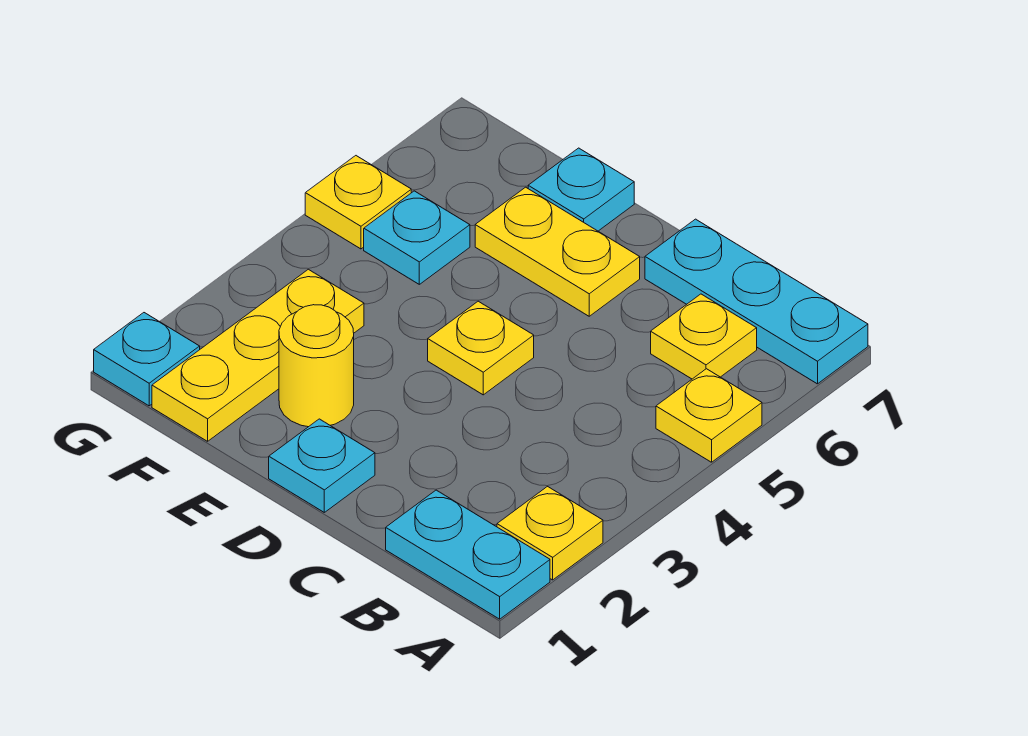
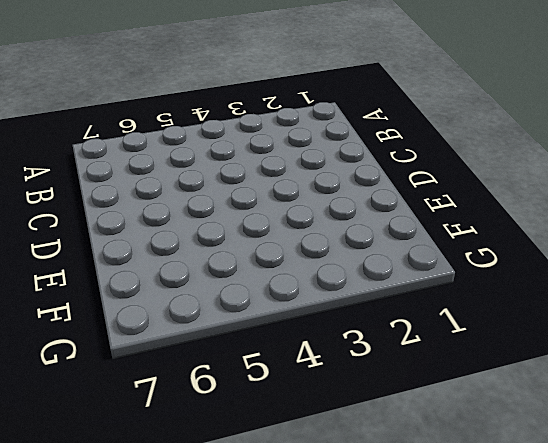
none -> cyan 1x2 plate [386,490,550,619]
none -> yellow 1x1 plate [497,487,603,580]
none -> yellow 1x1 plate [656,369,762,462]

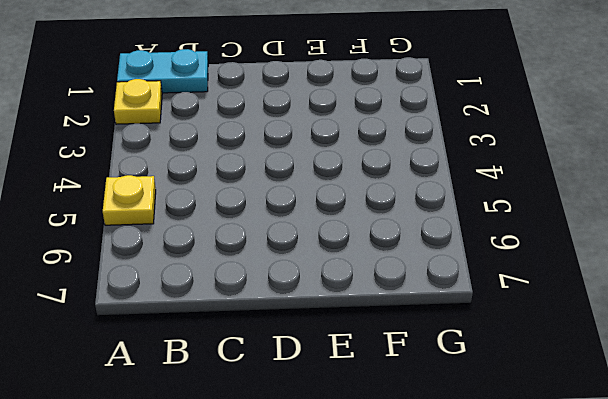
none -> cyan 1x3 plate [645,219,868,384]
none -> yellow 1x1 plate [651,294,757,379]
none -> cyan 1x1 plate [269,419,375,512]

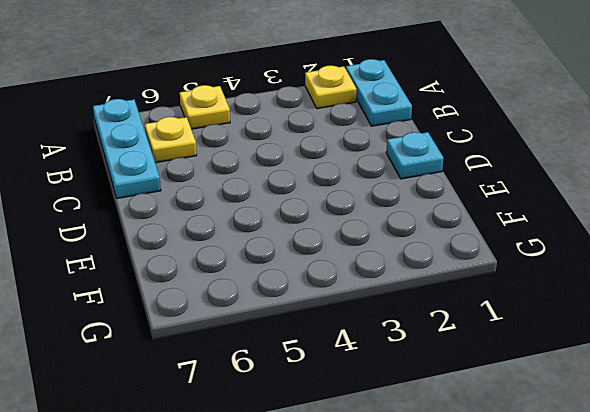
none -> yellow 1x1 plate [428,301,534,395]
none -> yellow 1x2 plate [475,187,640,316]
none -> yellow 1x1 round brick [279,305,354,427]

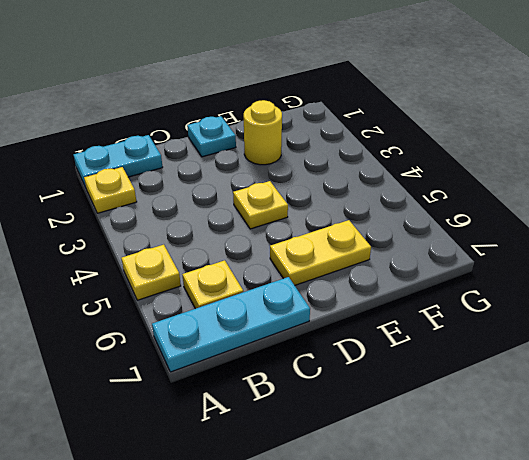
none -> cyan 1x1 plate [528,148,634,231]
none -> yellow 1x3 plate [152,269,364,441]
none -> cyan 1x1 plate [364,191,470,284]

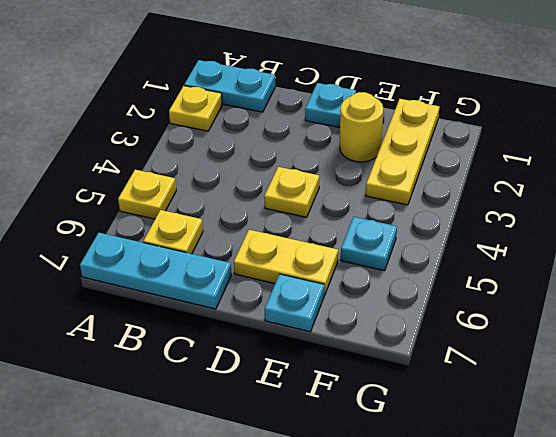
none -> cyan 1x1 plate [94,313,200,406]
none -> yellow 1x1 plate [305,156,411,249]

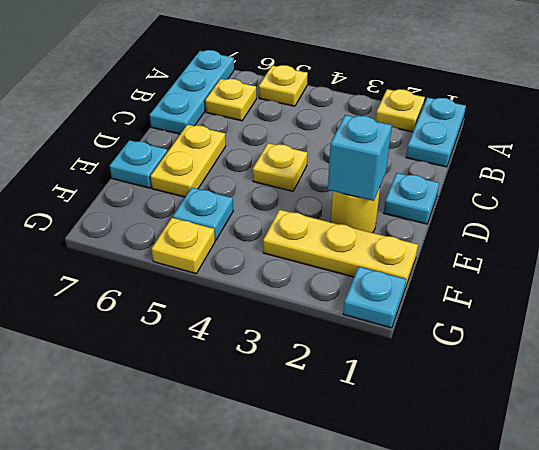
cyan 1x1 brick [328,115,392,201] -> none

